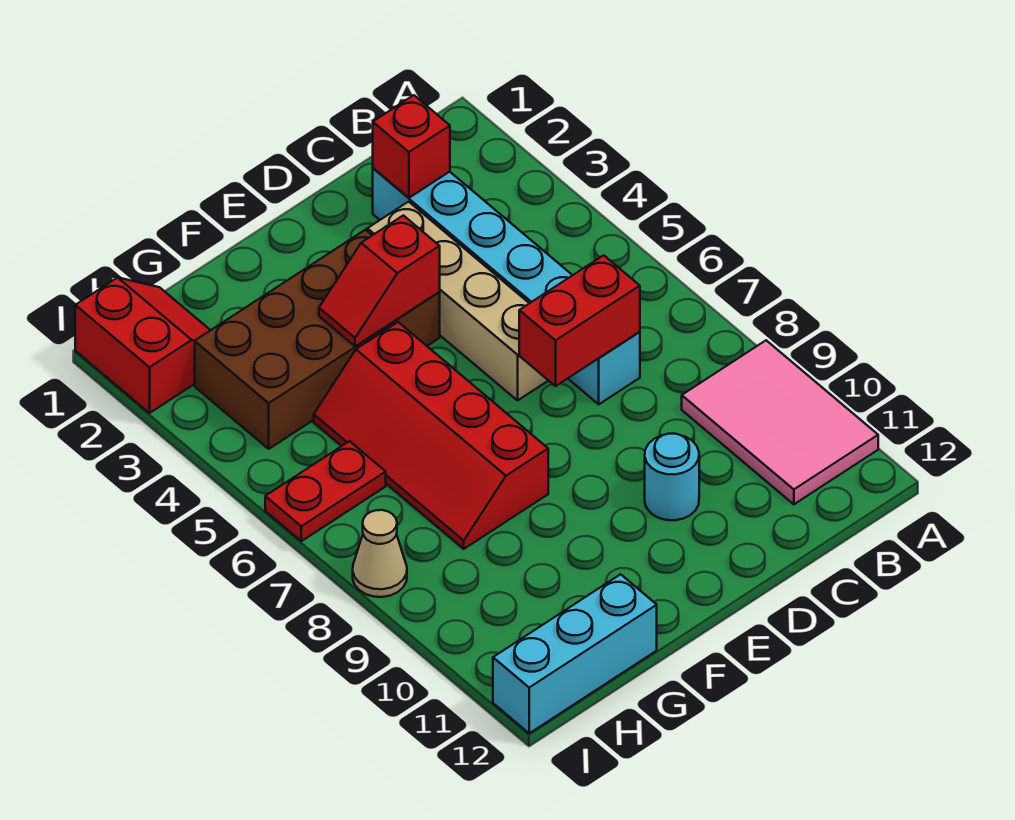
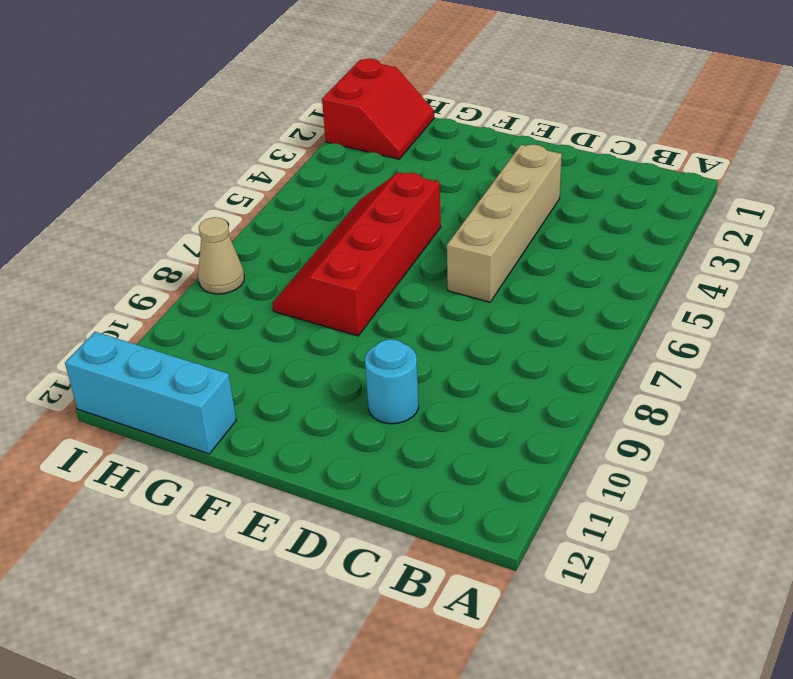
none -> pink 2x3 tile [682,340,878,504]
none -> cyan 1x6 brick [373,168,640,404]
none -> brown 2x4 brick [195,230,440,449]

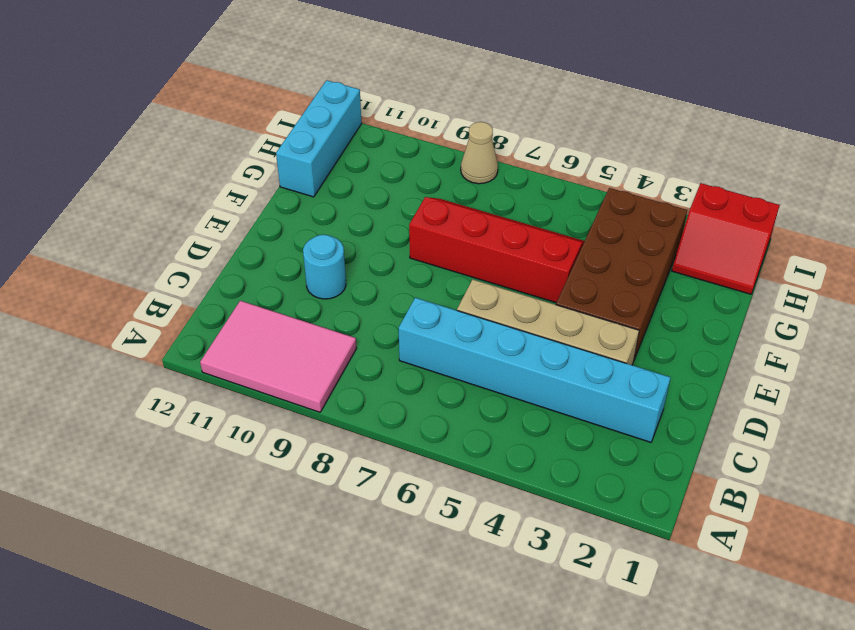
none -> red 1x2 plate [265,441,386,541]
none -> red 1x1 brick [373,95,450,198]
none -> red 1x2 brick [519,255,640,386]

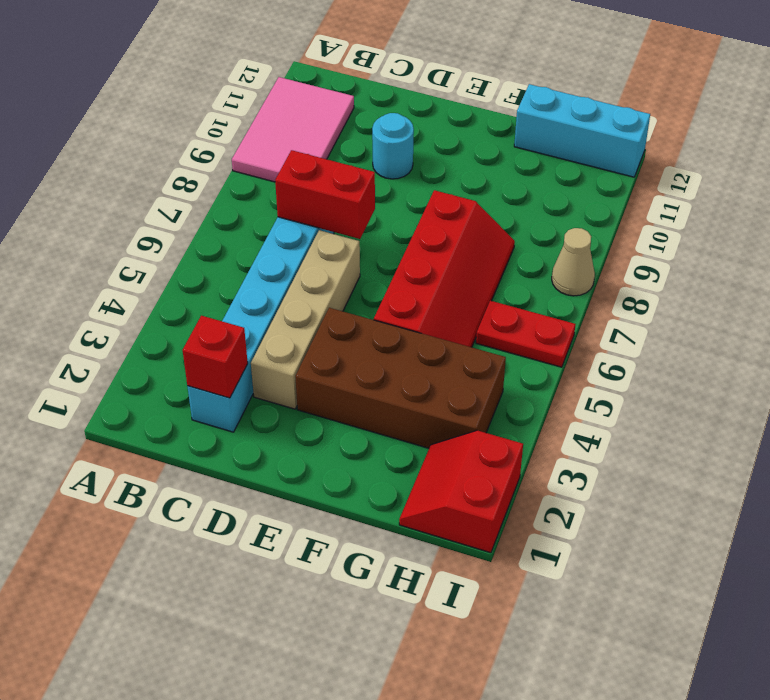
none -> red 1x2 slope [319,215,440,346]

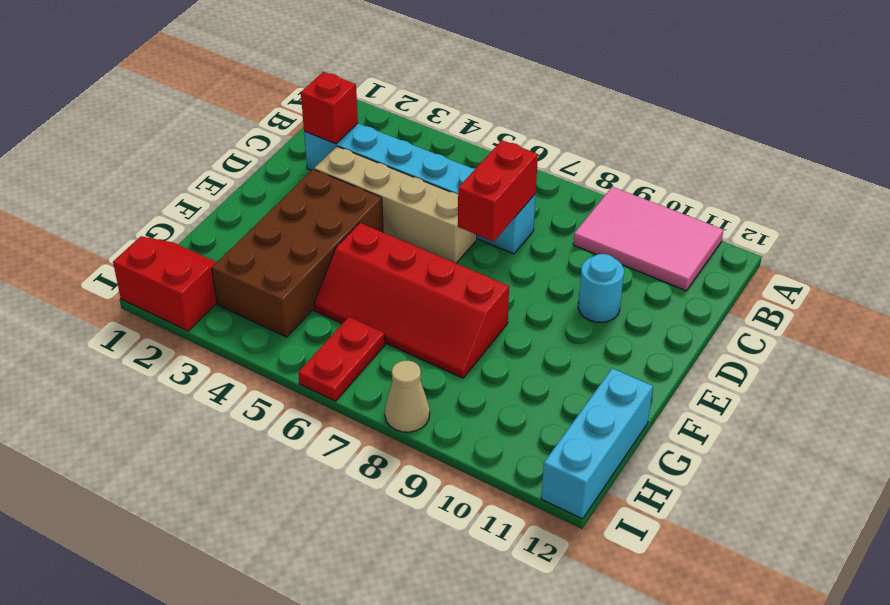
none -> red 1x2 slope [319,215,440,346]

